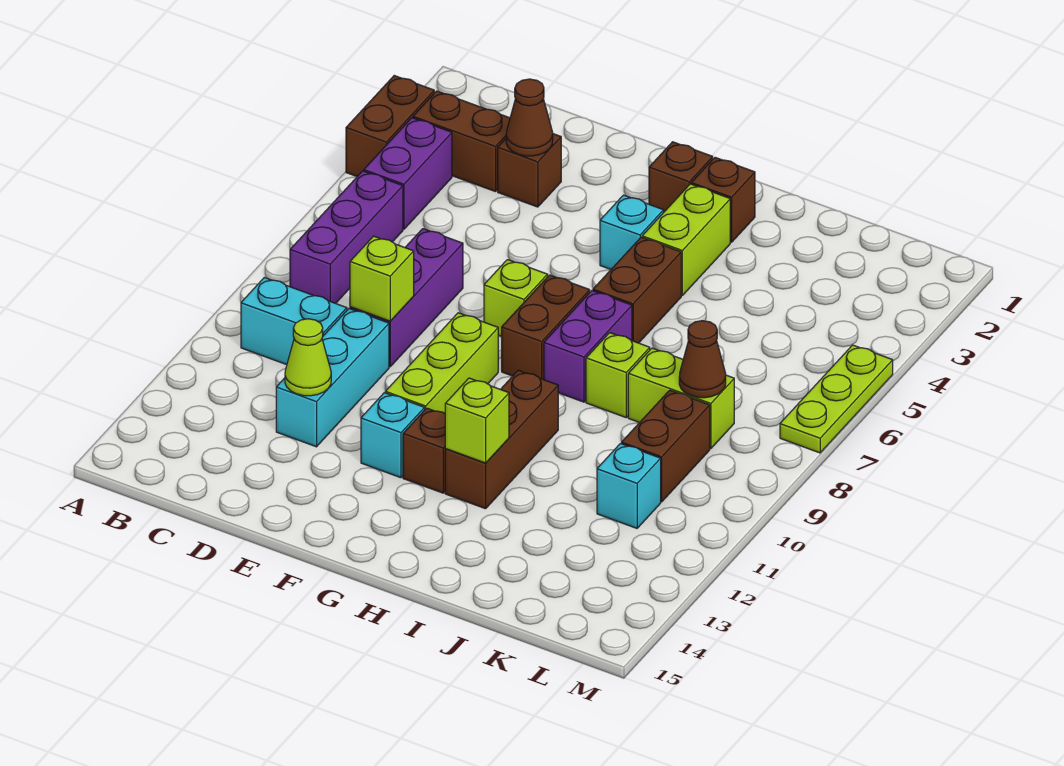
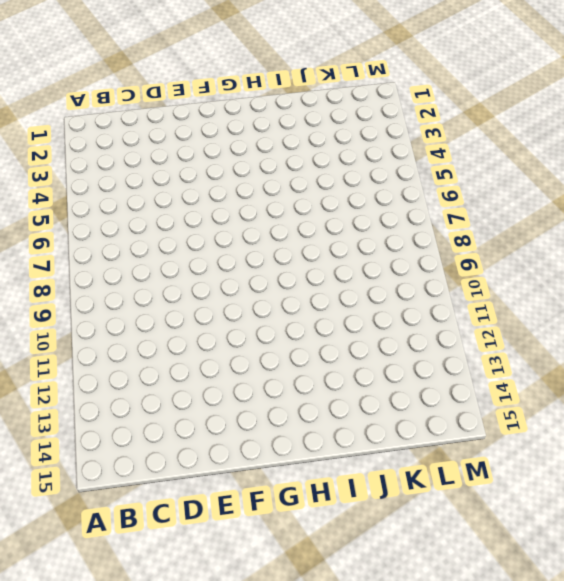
none -> brown 1x2 brick [346,76,434,176]
none -> brown 1x2 brick [413,91,510,192]
none -> purple 1x2 brick [364,118,452,229]
none -> purple 1x3 brick [290,171,403,303]

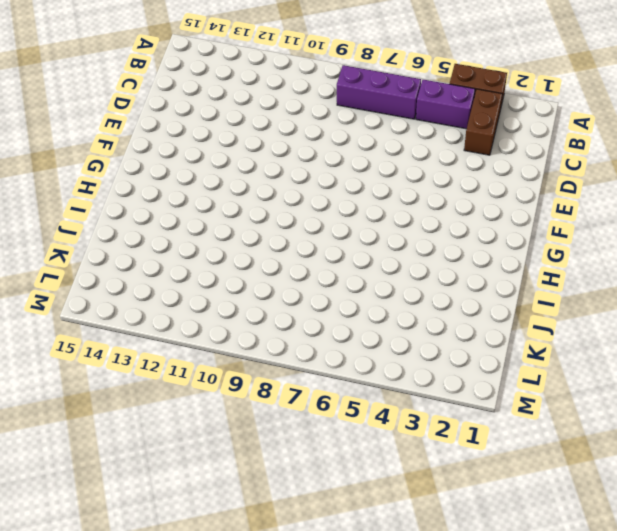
none -> cyan 1x2 brick [241,277,347,365]
none -> brown 1x1 brick [498,134,561,207]
none -> purple 1x3 brick [350,229,463,367]
none -> cyan 1x3 brick [276,309,389,447]

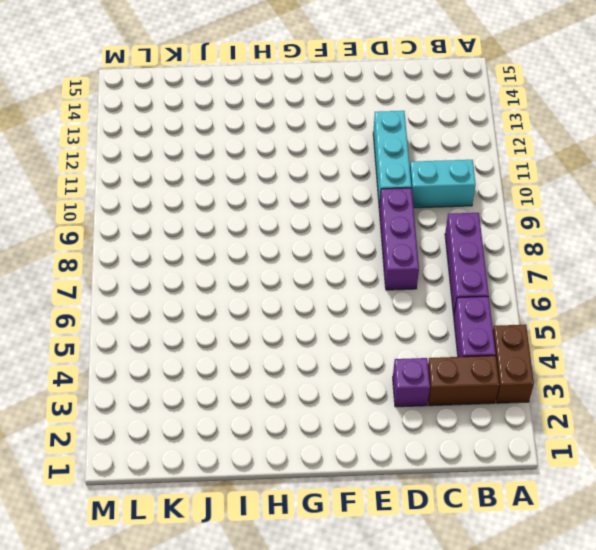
purple 1x1 brick [393,358,430,407] -> brown 1x1 brick [498,134,561,207]
none -> lime 1x1 brick [484,260,548,336]
none -> lime 1x3 brick [385,313,498,413]
none -> cyan 1x1 brick [361,393,425,478]
none -> brown 1x1 brick [649,142,713,212]

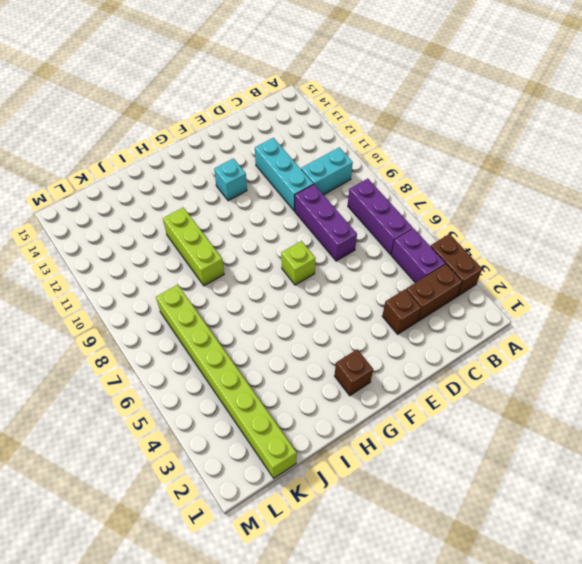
lime 1x3 brick [163,207,224,286] -> lime 1x3 brick moved to [385,313,498,413]
lime 1x8 brick [156,285,297,478] -> lime 1x2 brick [628,348,734,449]
none -> cyan 1x1 brick [600,195,664,269]
none -> brown 1x2 brick [502,275,590,380]
none -> brown 1x1 brick [403,408,446,493]
none -> brown 1x1 brick [691,157,755,242]

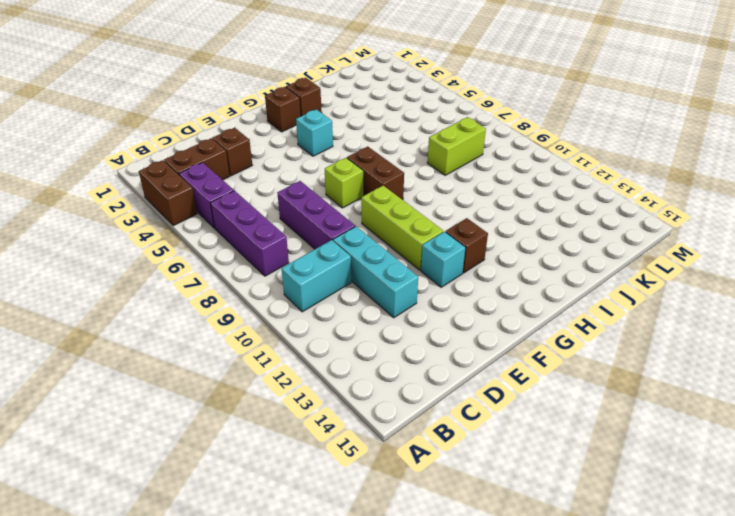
none -> lime 1x2 brick [642,184,730,295]
none -> brown 1x2 brick [593,237,681,343]
none -> purple 1x2 brick [544,291,632,402]
none -> brown 1x3 brick [445,370,558,509]

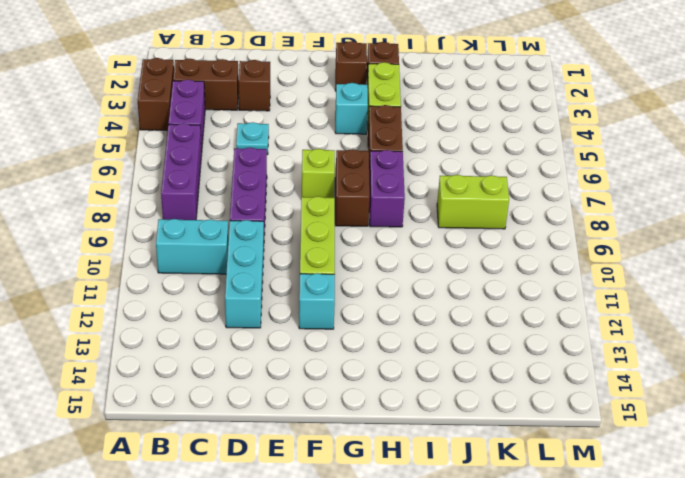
cyan 1x1 plate [236,122,269,155] -> none
none -> brown 1x1 brick [403,408,446,493]
none -> brown 1x3 brick [445,370,558,509]
none -> lime 1x1 brick [586,333,650,417]
none -> brown 1x2 brick [622,390,710,502]

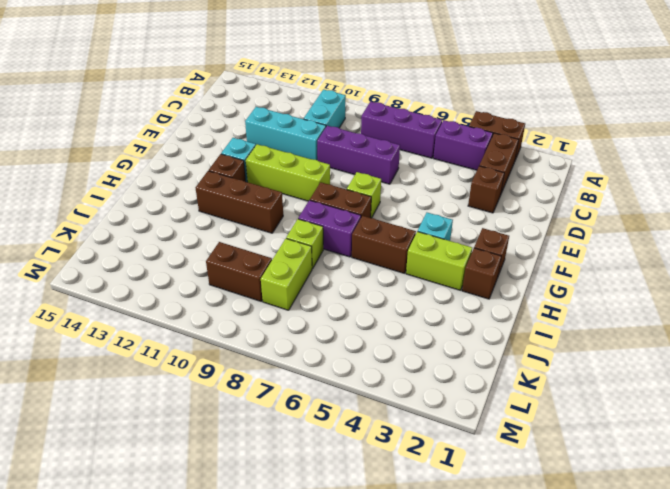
none -> cyan 1x1 brick [597,444,661,528]
none -> lime 1x3 plate [780,345,893,453]
none -> brown 1x1 cone [506,79,553,156]
none -> lime 1x1 brick [350,236,414,321]

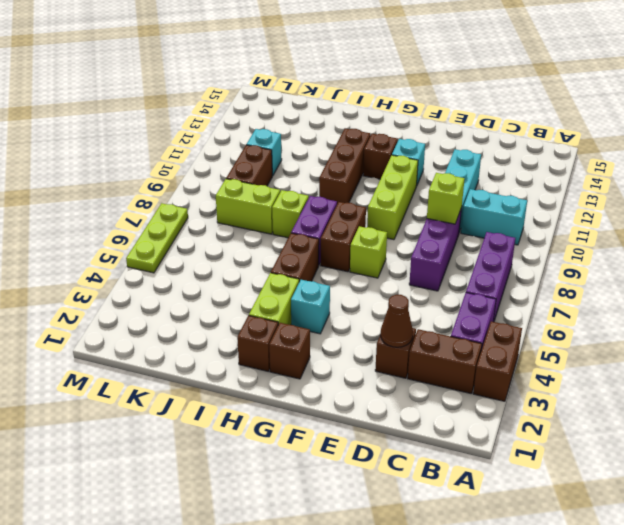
none -> lime 1x1 cone [285,319,331,396]
none -> lime 1x1 brick [445,378,509,463]
none -> brown 1x1 cone [679,321,726,398]

